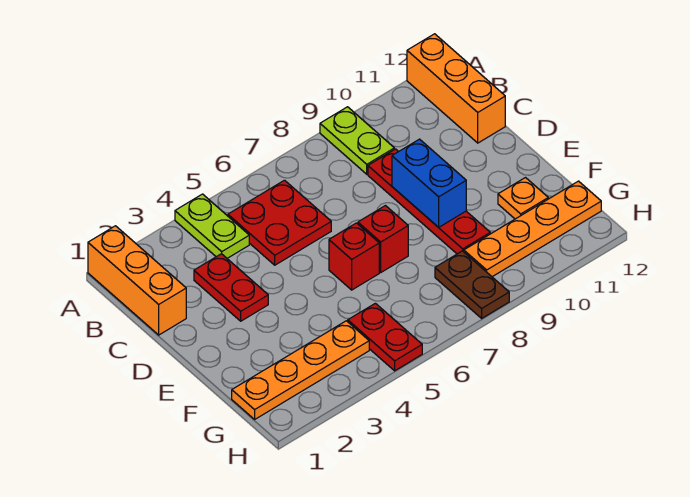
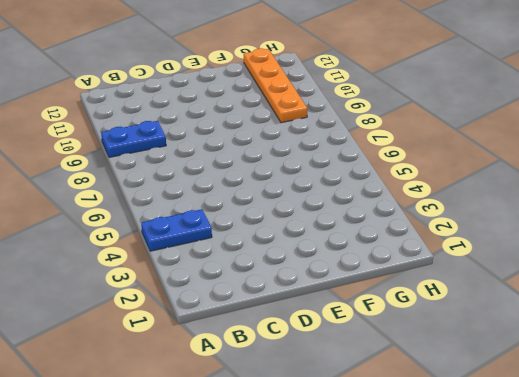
blue 1x2 plate [141,209,212,251] -> lime 1x2 plate [175,194,249,258]
blue 1x2 plate [101,121,166,157] -> lime 1x2 plate [320,107,394,174]
none -> orange 1x3 brick [88,226,186,335]
none -> orange 1x3 brick [407,34,505,143]
none -> red 2x2 plate [228,180,331,265]

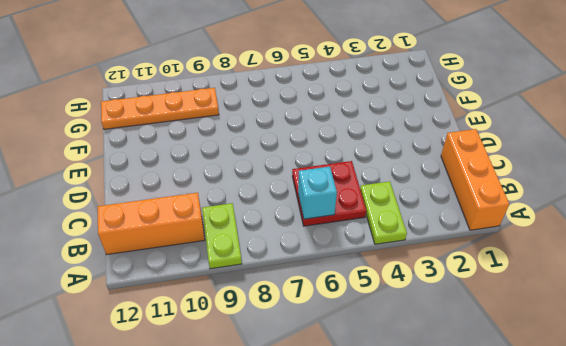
cyan 1x1 brick [298,167,337,219] -> none
orange 1x3 brick [98,193,205,255] -> orange 1x3 brick turned to [407,34,505,143]
none -> red 1x2 plate [194,254,268,321]
none -> red 1x4 plate [368,149,490,254]
none -> red 1x1 brick [329,223,379,290]

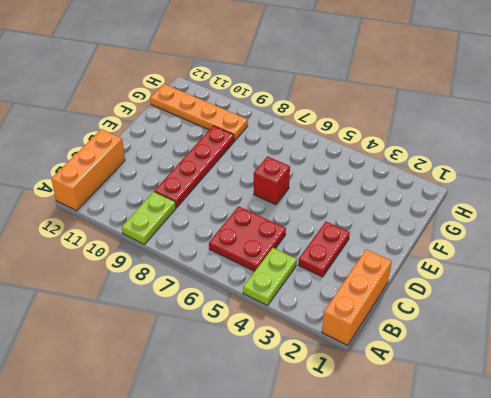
none -> red 1x1 brick [358,206,408,272]
none -> orange 1x1 plate [498,178,548,219]
none -> orange 1x4 plate [232,321,369,419]

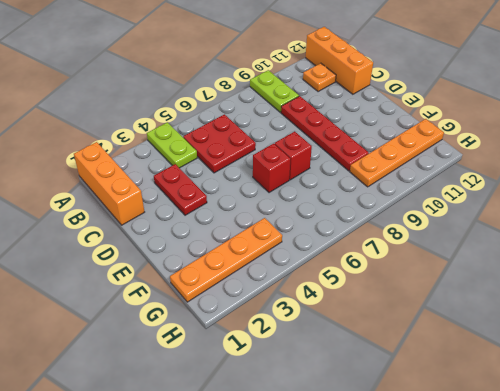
orange 1x1 plate [303,63,336,92] -> orange 1x1 plate moved to [498,178,548,219]
none -> red 1x2 plate [348,303,422,371]
none -> brown 1x2 plate [435,251,509,318]
none -> blue 1x2 brick [392,139,466,227]

